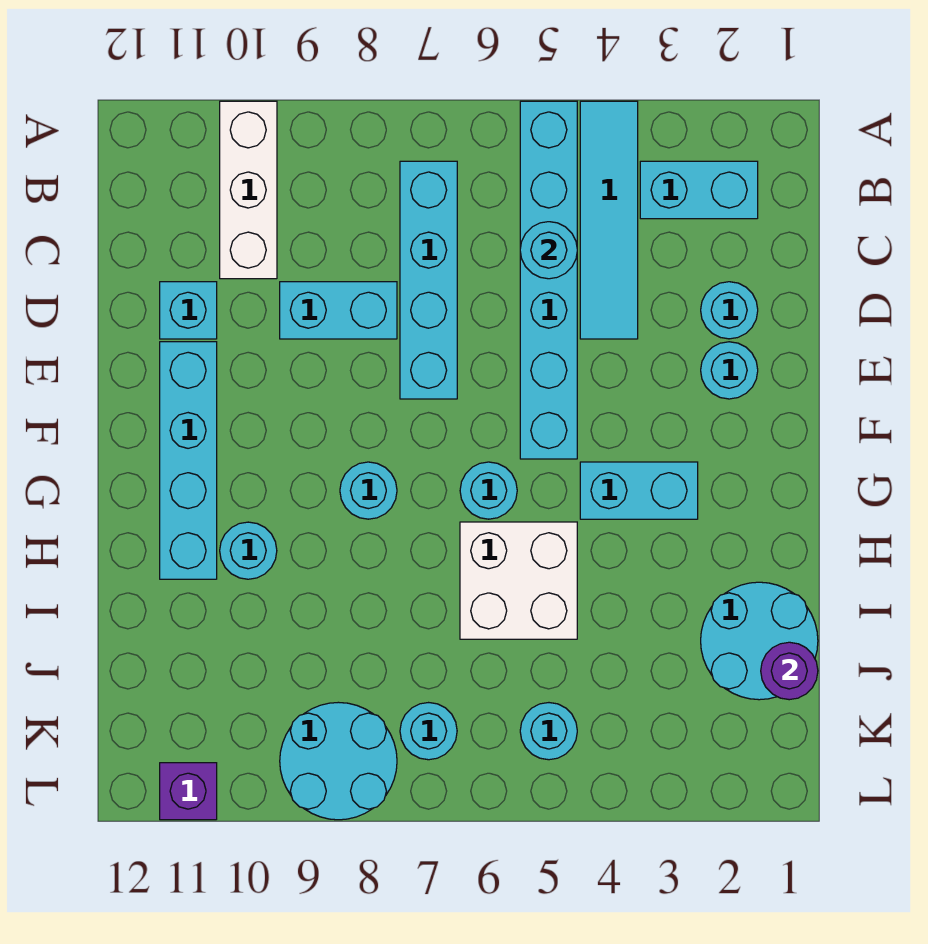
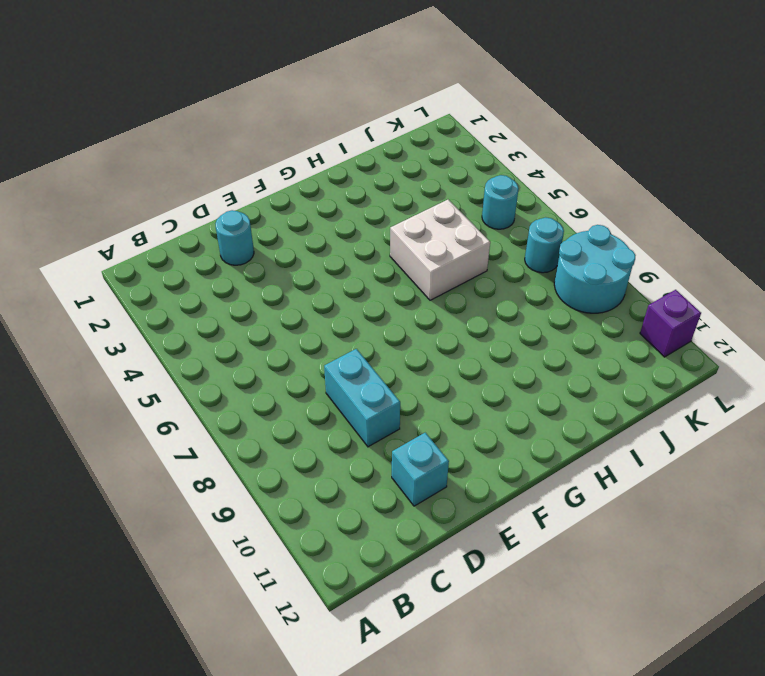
none -> cyan 1x4 tile [580,101,638,339]
none -> cyan 1x6 brick [520,101,577,459]
none -> white 1x3 brick [220,101,277,279]

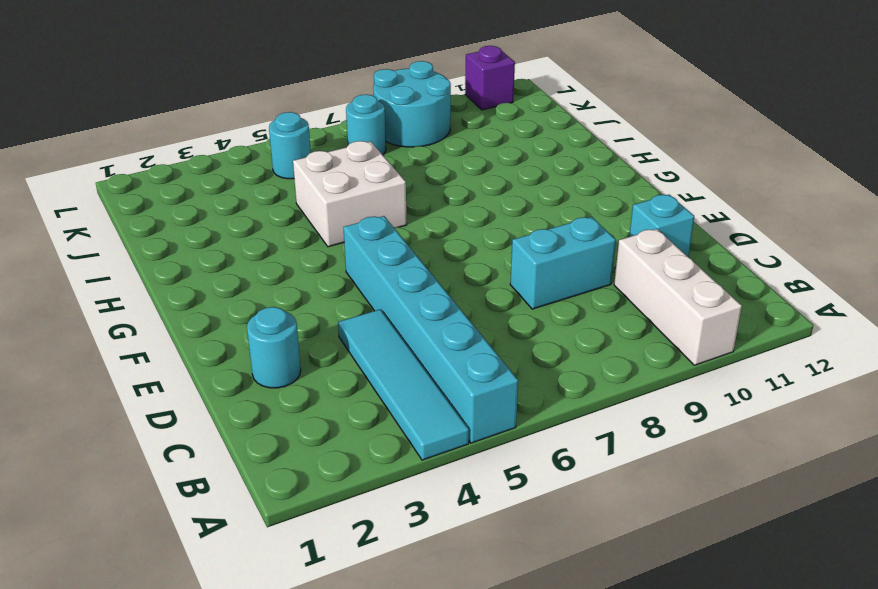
none -> cyan 1x2 brick [640,161,758,219]
none -> cyan 1x4 brick [400,161,457,399]
none -> cyan 1x1 round brick [701,342,758,399]

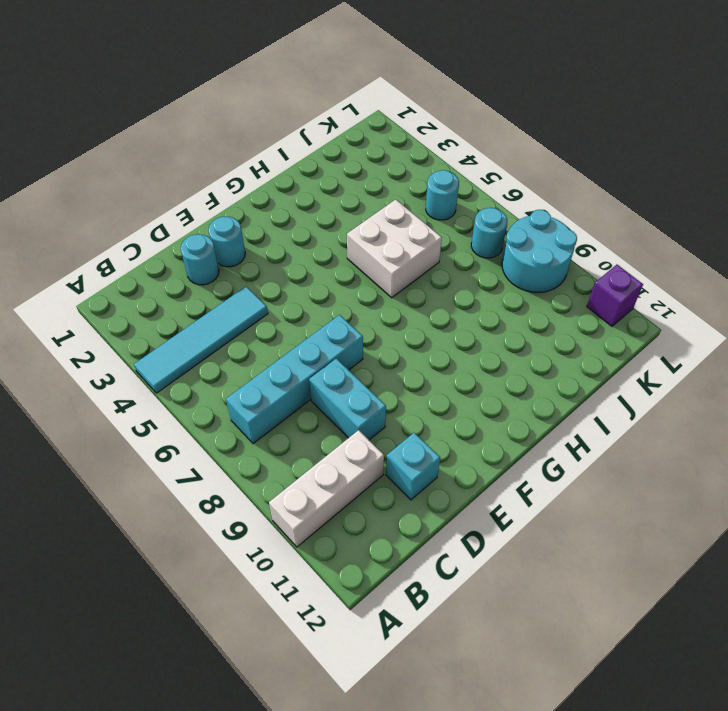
none -> cyan 1x6 brick [520,101,577,459]
none -> cyan 1x2 brick [640,161,758,219]
none -> cyan 1x4 brick [160,342,217,579]

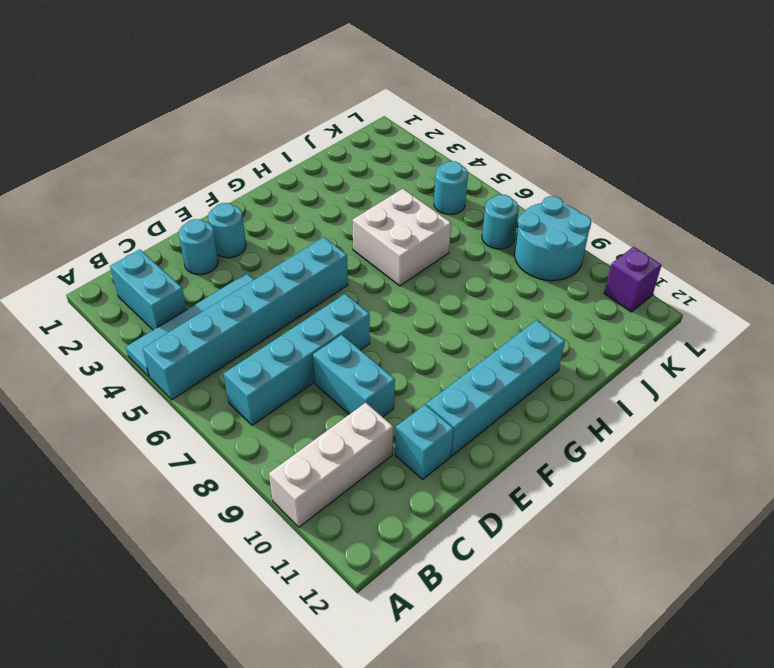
none -> cyan 1x2 brick [580,462,698,519]
none -> cyan 1x1 round brick [460,462,517,519]
none -> cyan 1x1 round brick [340,462,397,519]

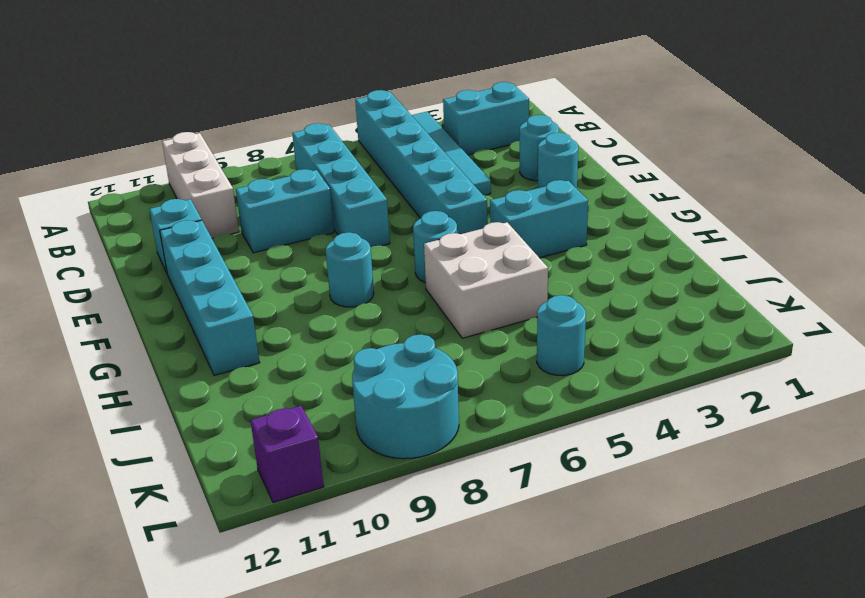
none -> cyan 1x1 round brick [220,522,277,579]
none -> cyan 2x2 round brick [701,582,818,700]
none -> cyan 1x1 round brick [400,703,457,760]

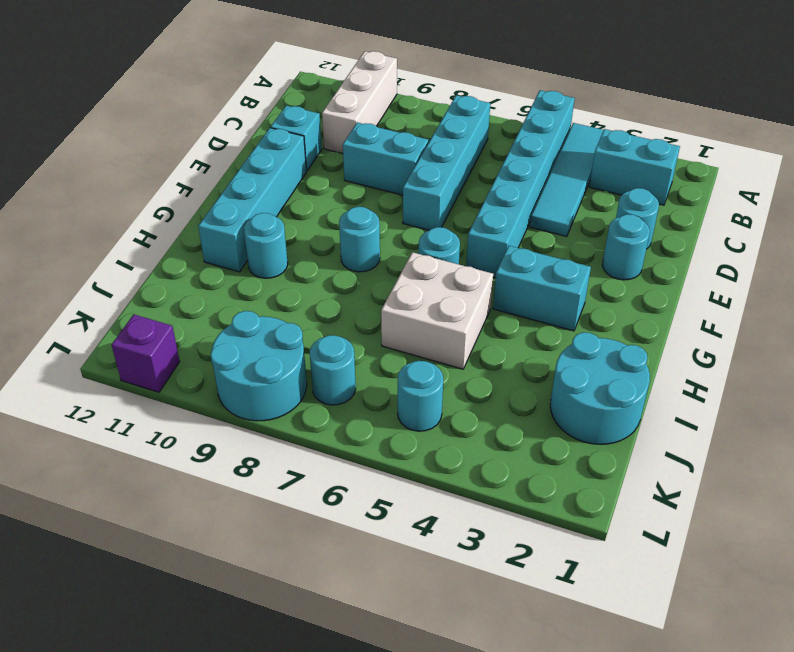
none -> cyan 1x1 round brick [520,222,577,279]
none -> purple 1x1 round brick [761,642,818,700]

